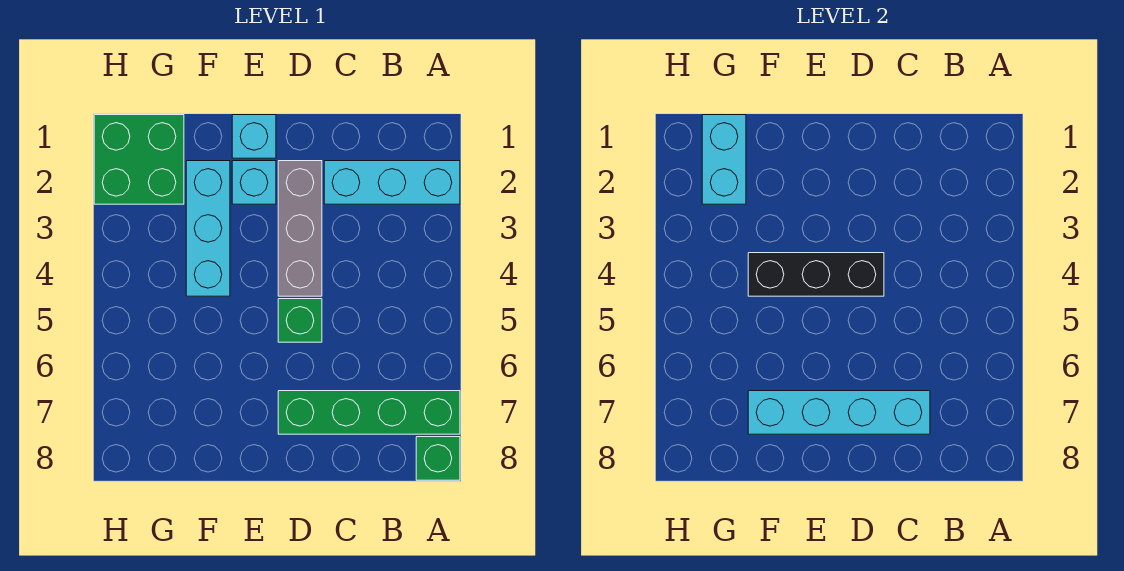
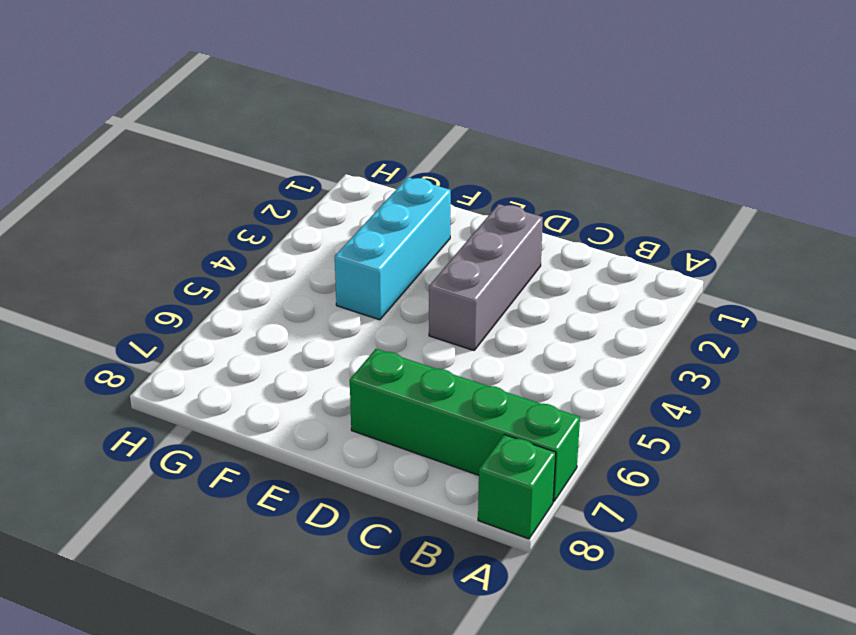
none -> cyan 1x3 brick [324,161,460,204]
none -> green 1x1 brick [278,299,322,342]
none -> cyan 1x1 brick [232,115,276,158]

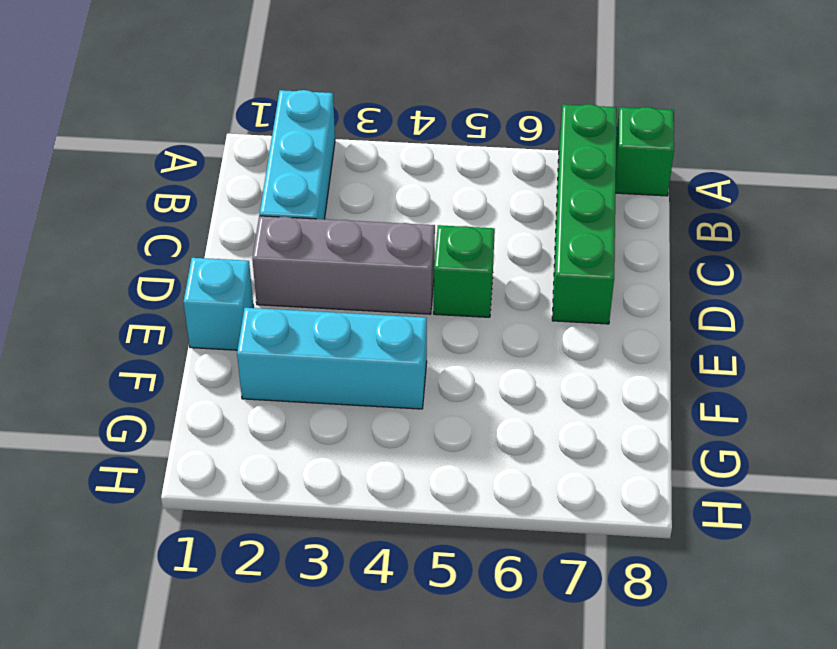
none -> cyan 1x1 brick [232,161,276,204]
none -> green 2x2 brick [94,115,184,204]
none -> cyan 1x4 brick [748,391,930,434]

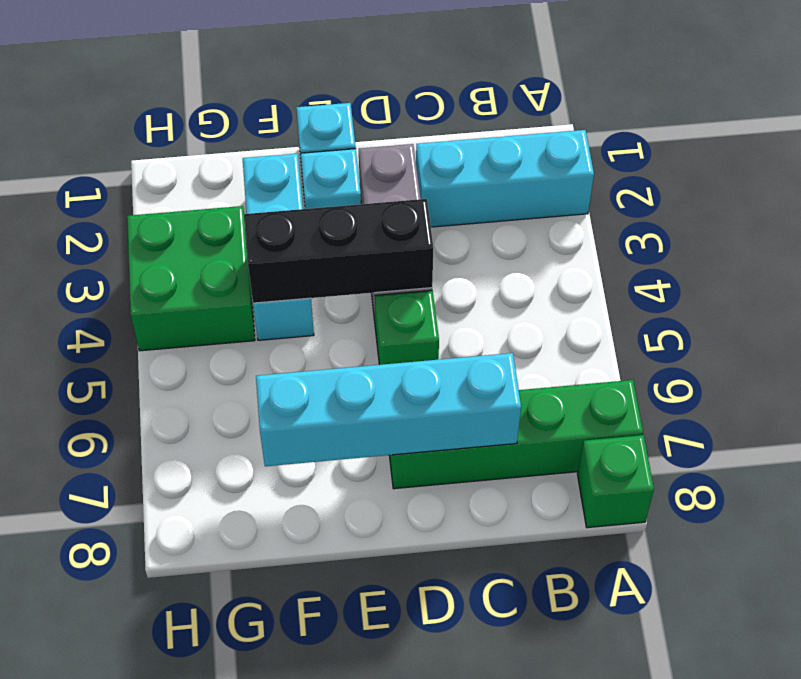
green 2x2 brick [127,206,255,351] -> green 2x2 brick moved to [94,115,184,204]
none -> cyan 1x2 brick [702,115,746,204]

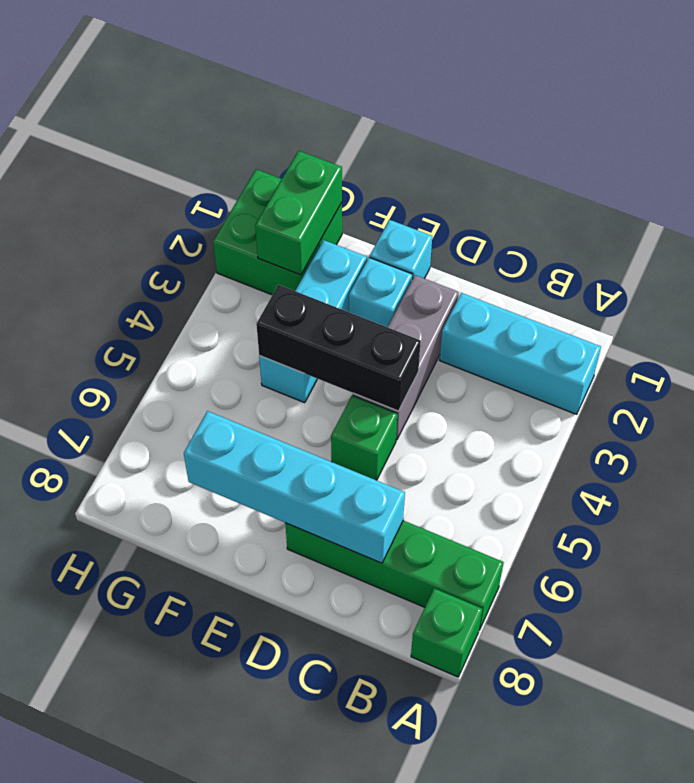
green 1x2 brick [255,151,342,275] -> cyan 1x2 brick [702,115,746,204]

